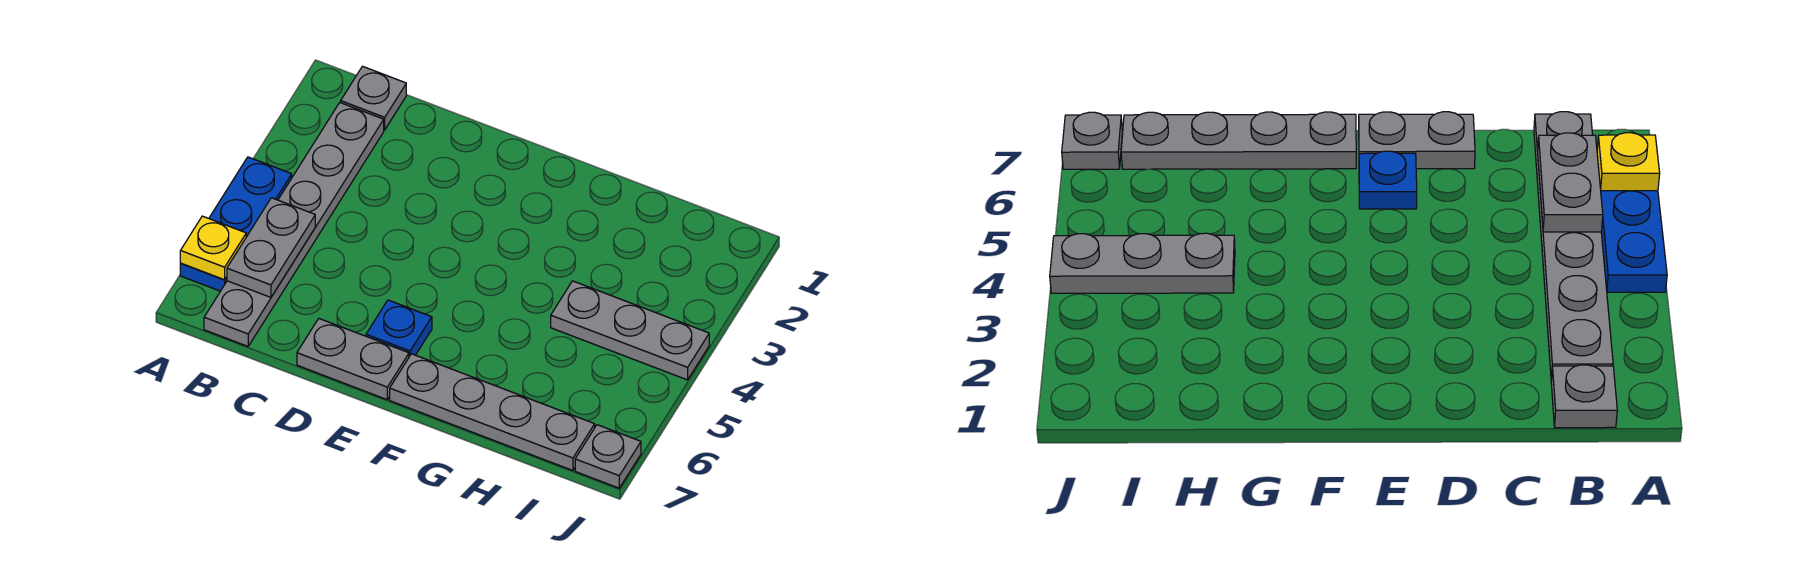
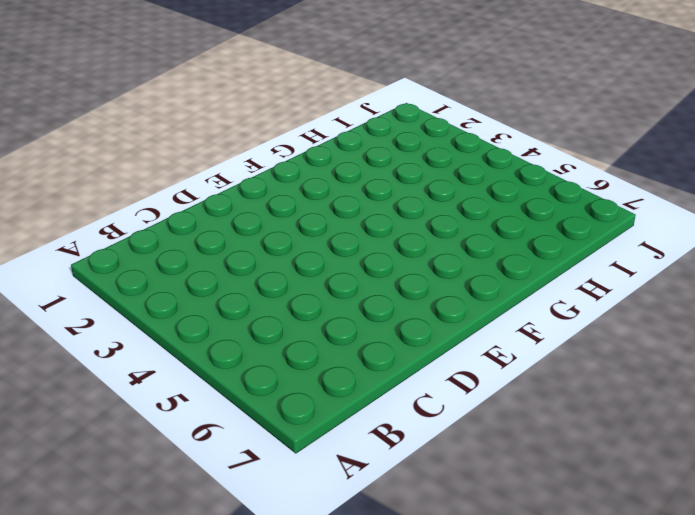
none -> blue 1x3 plate [180,157,292,291]
none -> grey 1x1 plate [341,66,406,130]

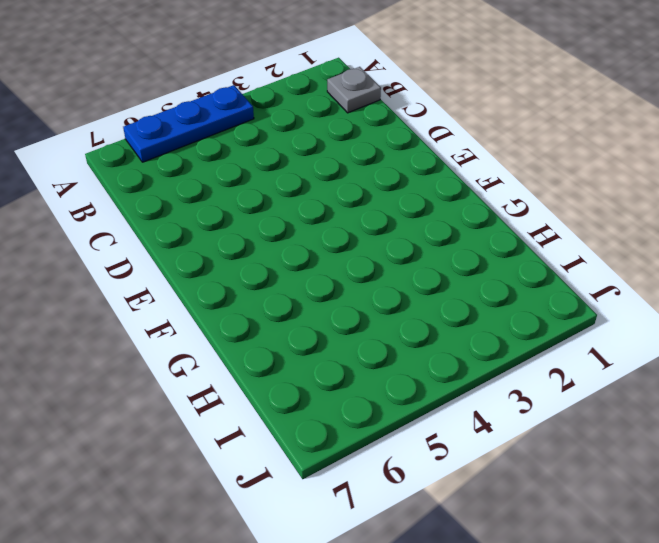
none -> grey 1x6 plate [204,103,384,346]
none -> grey 1x2 plate [297,319,409,399]

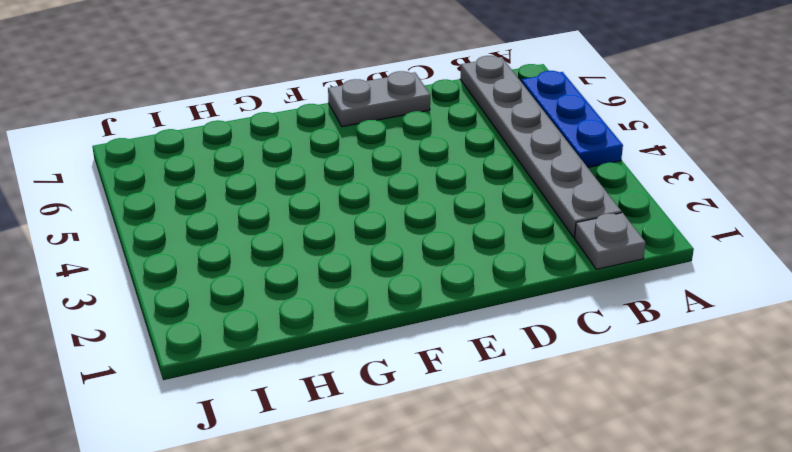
none -> blue 1x1 plate [366,300,432,357]
none -> grey 1x4 plate [390,354,595,470]

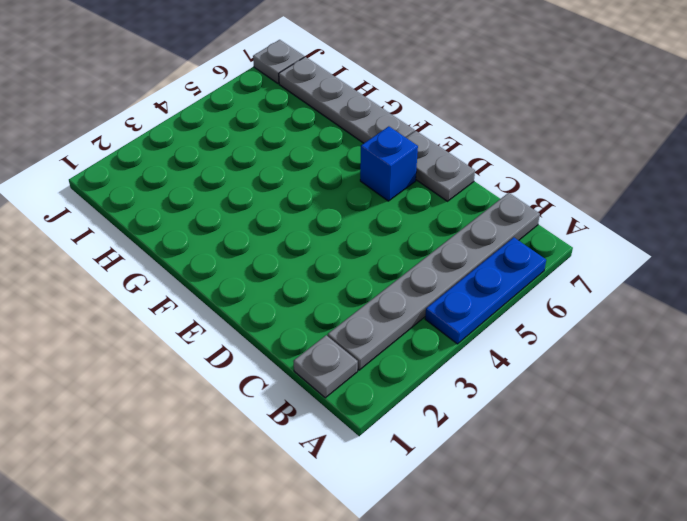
blue 1x1 brick [360,126,418,201] -> blue 1x1 plate [366,300,432,357]
none -> grey 1x3 plate [551,281,709,380]
none -> yellow 1x1 plate [180,216,246,280]

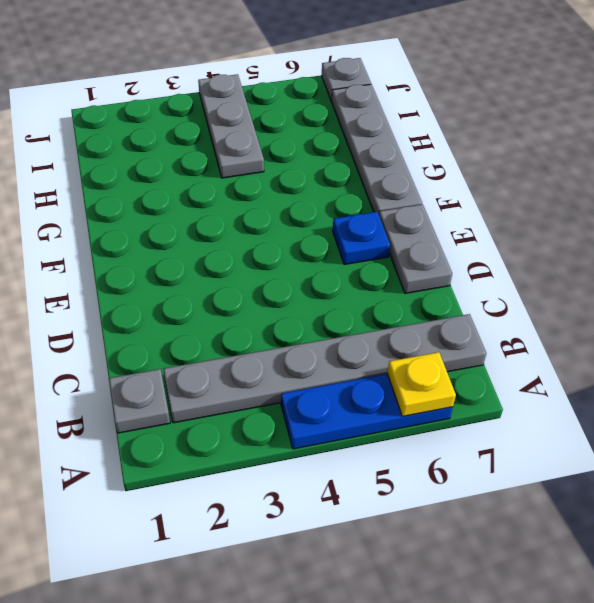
none -> grey 1x2 plate [227,198,315,297]

